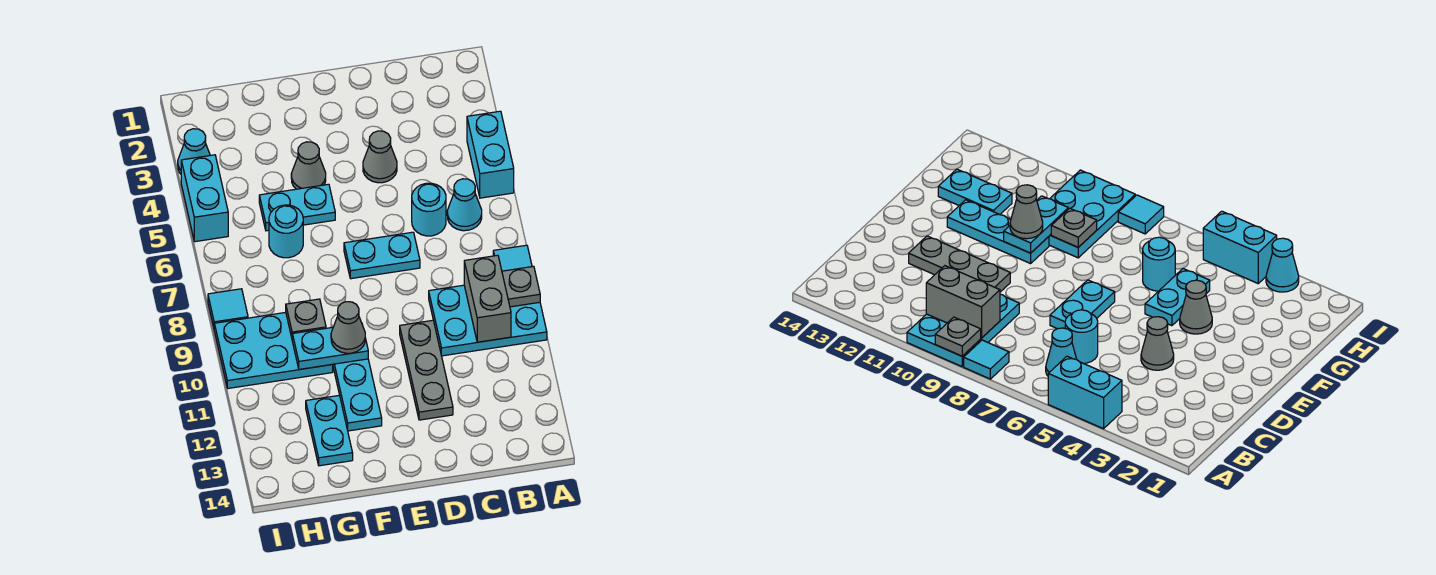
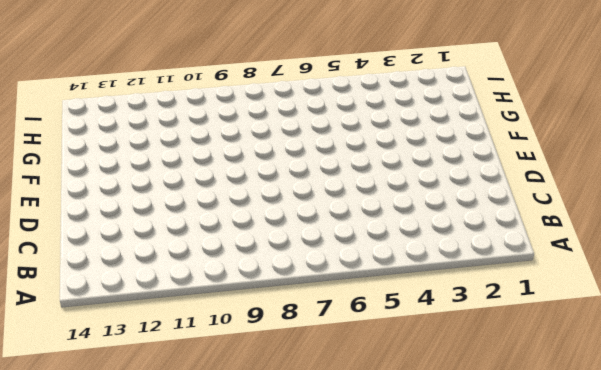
none -> cyan 1x2 brick [467,111,514,198]
none -> cyan 1x1 tile [493,245,532,271]
none -> cyan 2x3 plate [429,285,547,356]

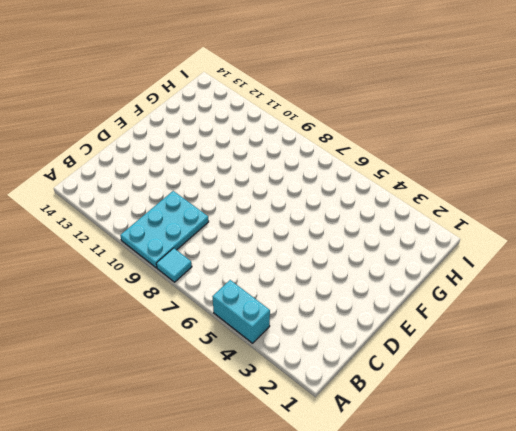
none -> cyan 1x1 cone [447,179,482,231]
none -> cyan 1x1 round brick [412,183,446,236]
none -> grey 1x1 cone [363,131,397,183]

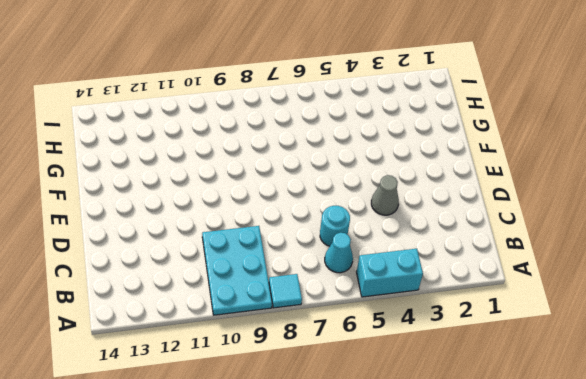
none -> cyan 1x2 plate [344,232,420,279]
none -> grey 1x3 plate [400,320,453,420]
none -> grey 1x1 cone [291,142,326,189]

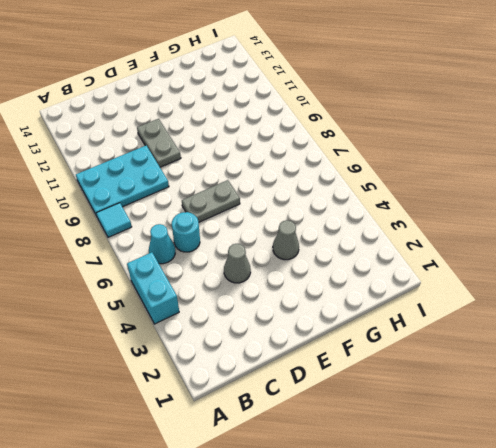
grey 1x2 plate [182,180,240,222] -> cyan 1x2 plate [344,232,420,279]
grey 1x2 plate [137,119,181,167] -> grey 1x3 plate [400,320,453,420]
none -> cyan 1x2 plate [259,184,335,231]
none -> cyan 1x3 plate [333,359,382,431]
none -> cyan 1x1 round brick [269,205,303,258]

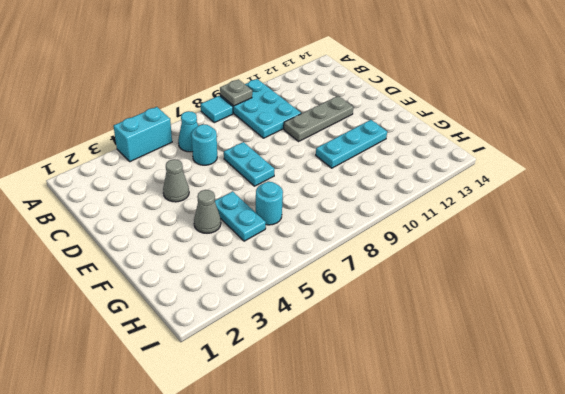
none -> cyan 2x3 plate [214,312,333,388]
none -> cyan 1x2 plate [306,395,353,466]
none -> cyan 1x1 cone [178,129,210,174]

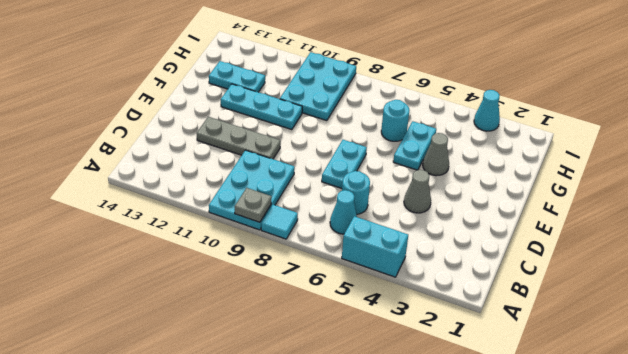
none -> cyan 1x2 brick [181,155,228,242]
none -> cyan 1x1 tile [208,289,248,327]
none -> grey 1x2 brick [464,255,511,342]

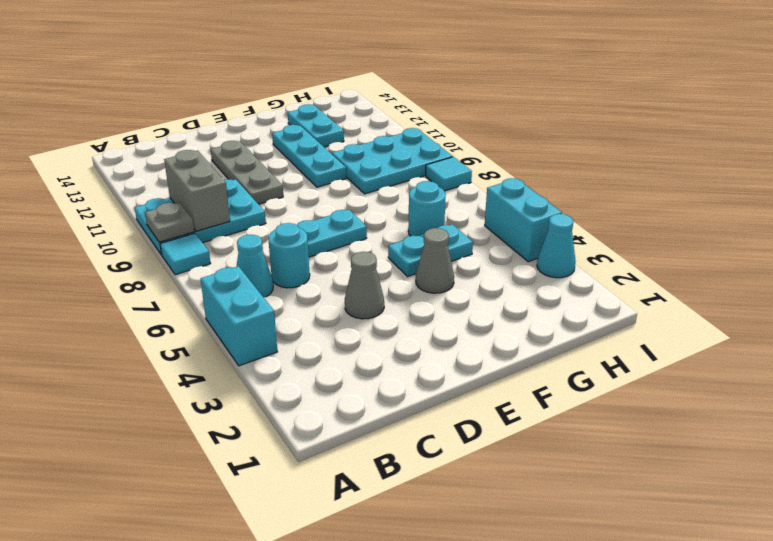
none -> cyan 1x2 plate [292,327,368,369]
none -> grey 1x1 plate [286,299,326,337]
none -> grey 1x1 cone [331,302,365,353]

